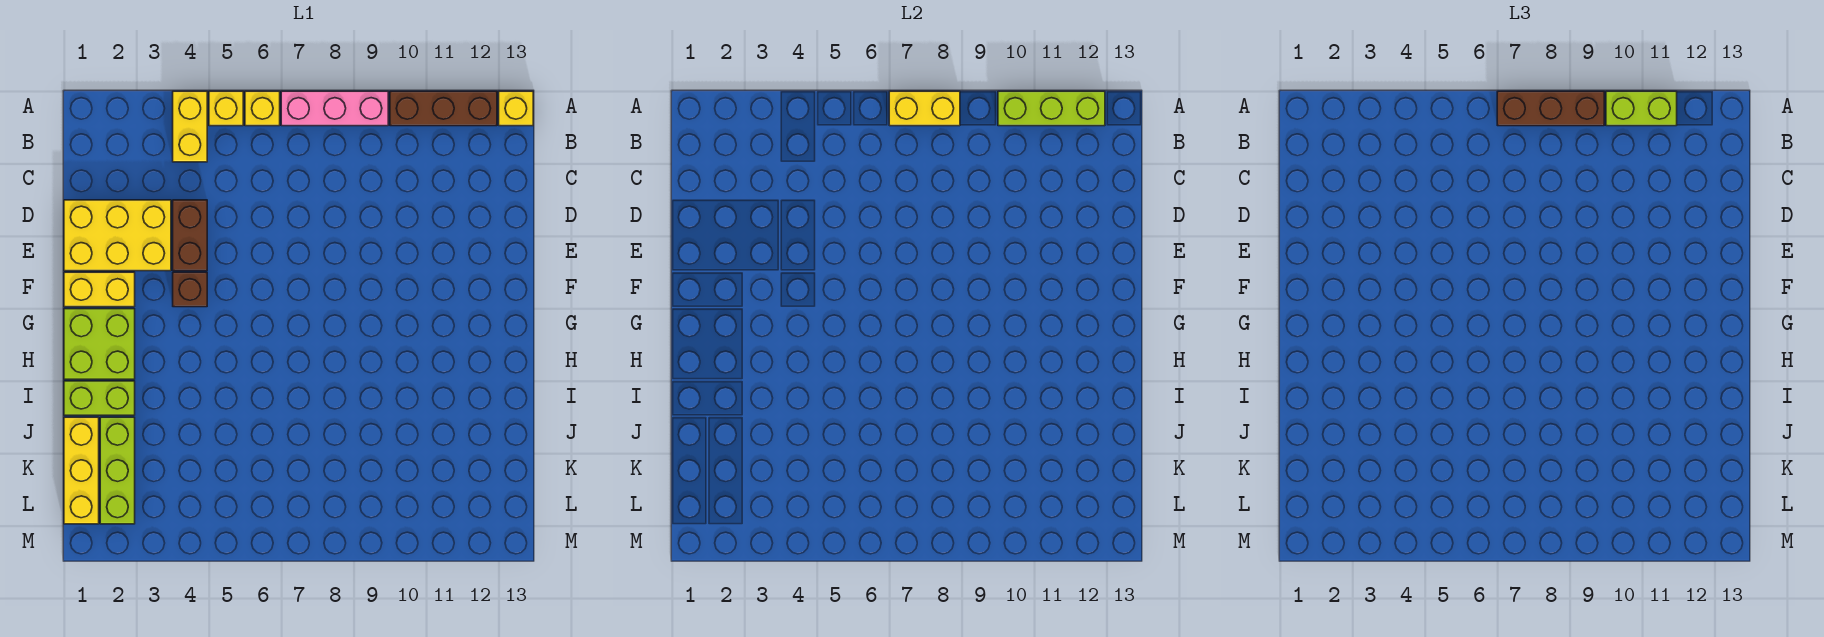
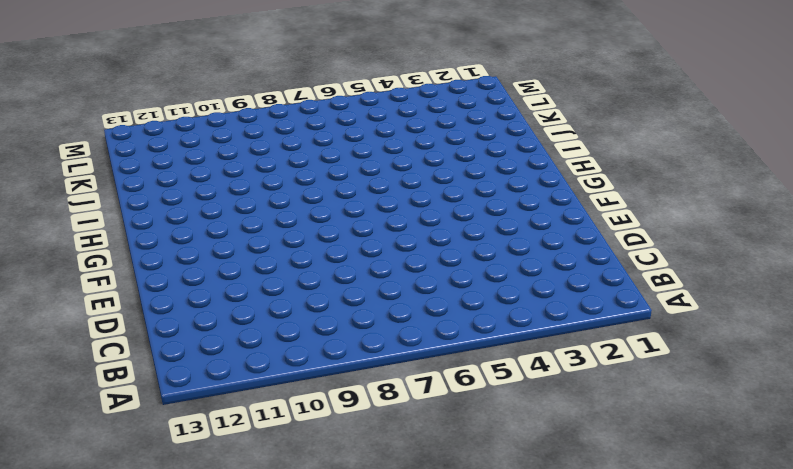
none -> yellow 1x2 brick [173,91,207,162]
none -> yellow 1x1 brick [209,91,243,126]
none -> yellow 1x1 brick [245,91,280,126]

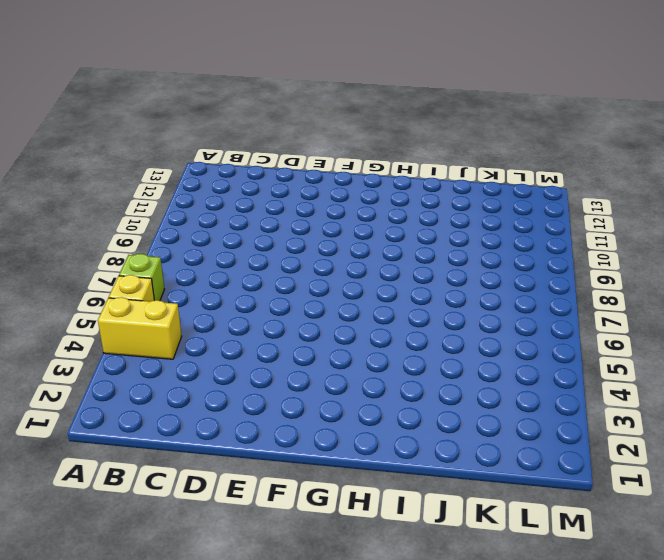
lime 1x1 brick [119,254,164,301] -> yellow 1x1 brick [245,91,280,126]
none -> pink 1x3 brick [281,91,388,126]
none -> brown 1x3 brick [390,91,497,126]
none -> yellow 1x1 brick [499,91,533,126]

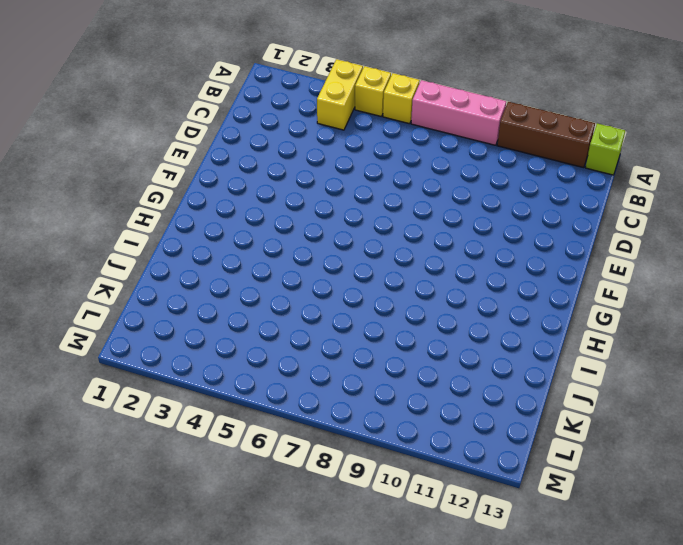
lime 1x1 brick [585,123,625,175] -> yellow 1x1 brick [499,91,533,126]
none -> yellow 2x3 brick [64,200,171,271]
none -> brown 1x2 brick [173,200,207,271]
none -> yellow 1x2 brick [64,272,135,307]

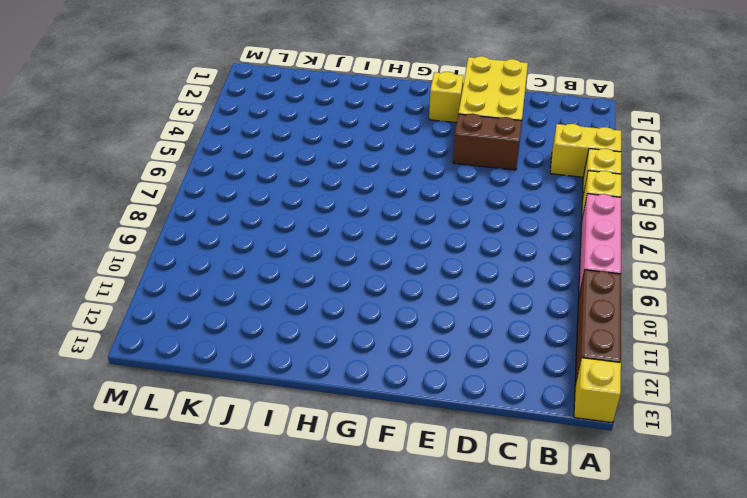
yellow 1x1 brick [429,72,463,123] -> yellow 1x2 brick [64,272,135,307]
none -> brown 1x1 brick [173,272,207,307]
none -> lime 2x2 brick [64,309,135,379]
none -> lime 1x2 brick [64,381,135,415]

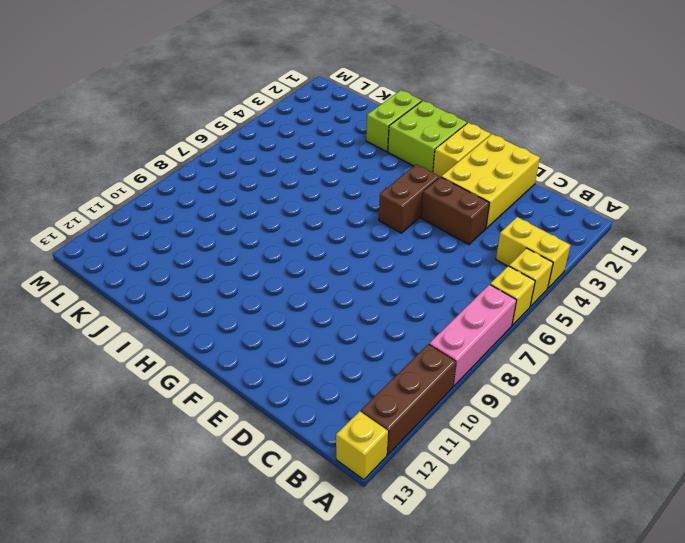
brown 1x2 brick [379,164,439,233] -> brown 1x1 brick [173,272,207,307]
none -> yellow 1x3 brick [64,417,99,524]
none -> lime 1x3 brick [100,417,135,524]
none -> yellow 1x2 brick [889,91,960,126]

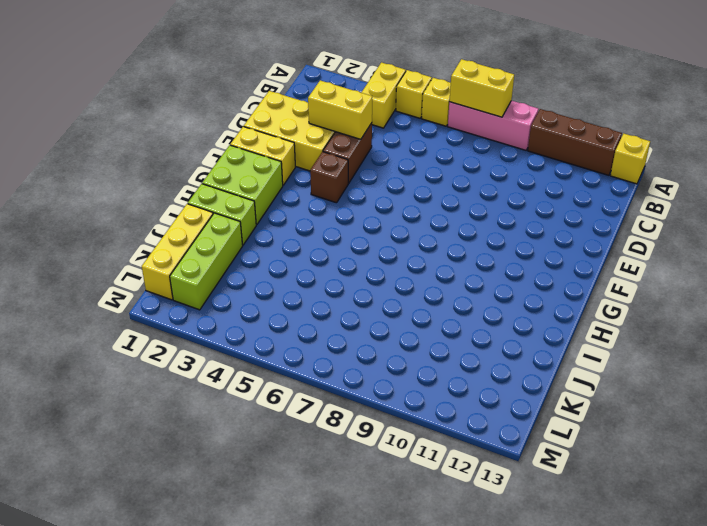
yellow 1x2 brick [308,80,372,139] -> none
none -> lime 1x3 brick [998,91,1105,126]
none -> brown 1x3 brick [1497,91,1604,126]
none -> lime 1x2 brick [1606,91,1677,126]

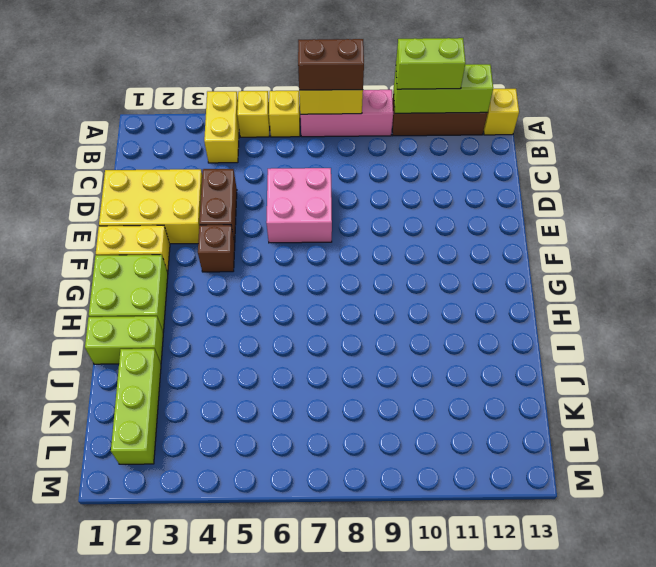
brown 1x2 brick [298,39,364,90] -> brown 1x3 brick [1497,91,1604,126]
pink 2x2 brick [266,168,332,243] -> none
none -> yellow 1x3 brick [64,417,99,524]

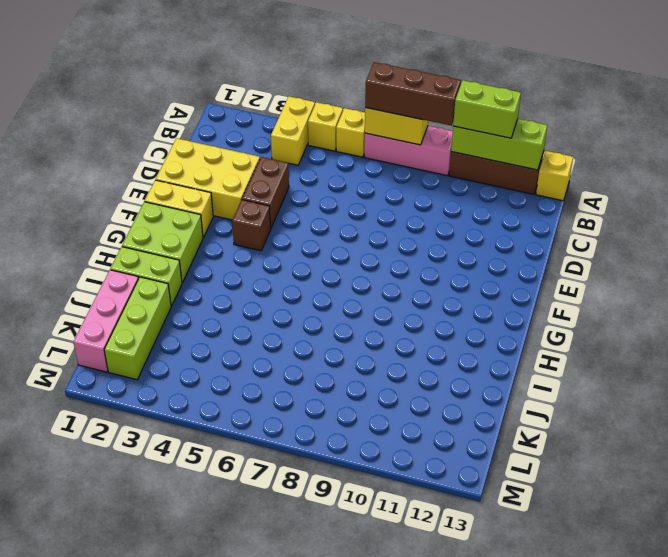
pink 1x3 brick [73,270,139,372] -> yellow 1x3 brick [64,417,99,524]

